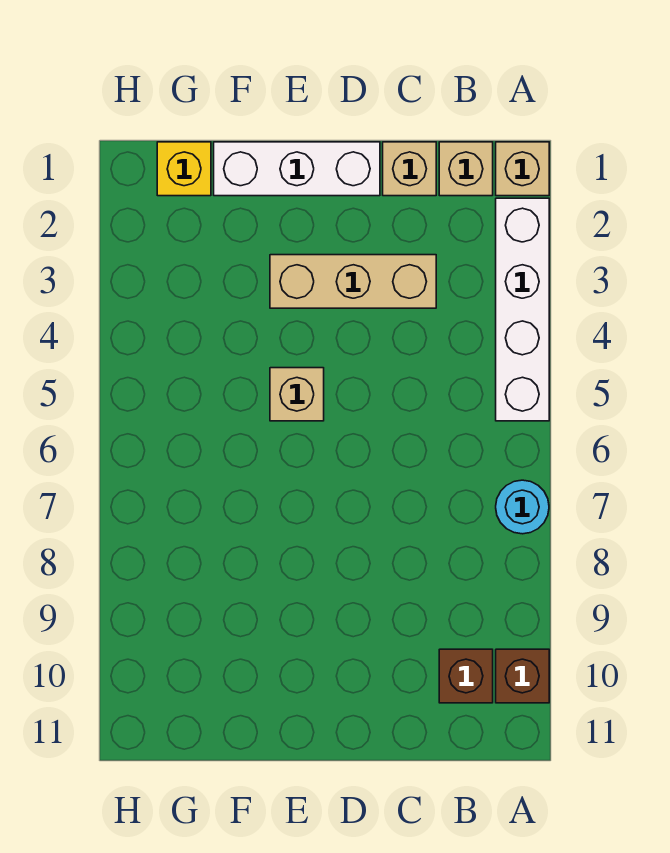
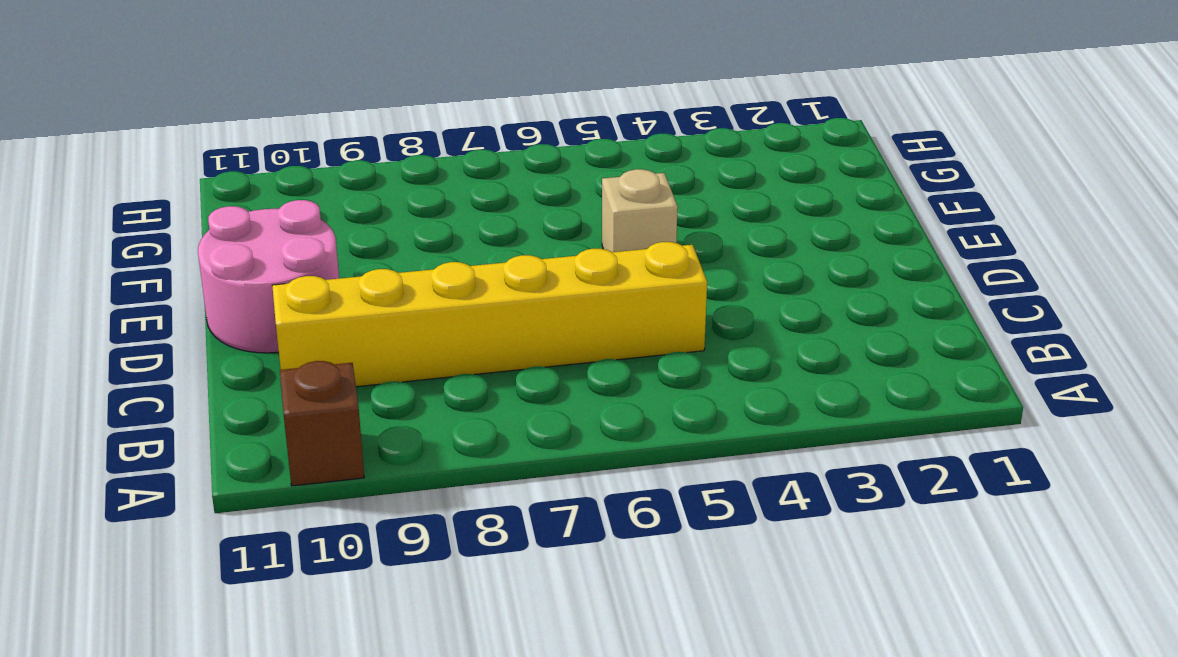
yellow 1x6 brick [272,242,707,387] -> none
pink 2x2 round brick [198,200,339,353] -> none
none -> tan 1x1 brick [496,142,549,196]
none -> white 1x4 brick [496,198,549,421]

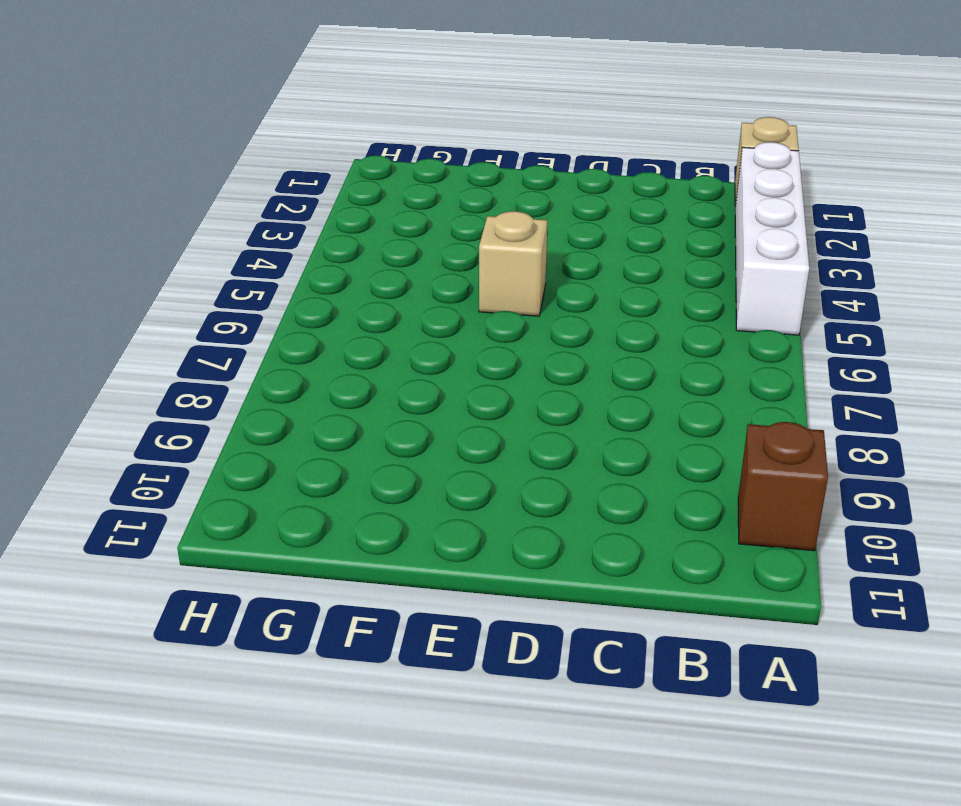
none -> cyan 1x1 round brick [496,480,549,534]
none -> tan 1x1 brick [439,142,493,196]

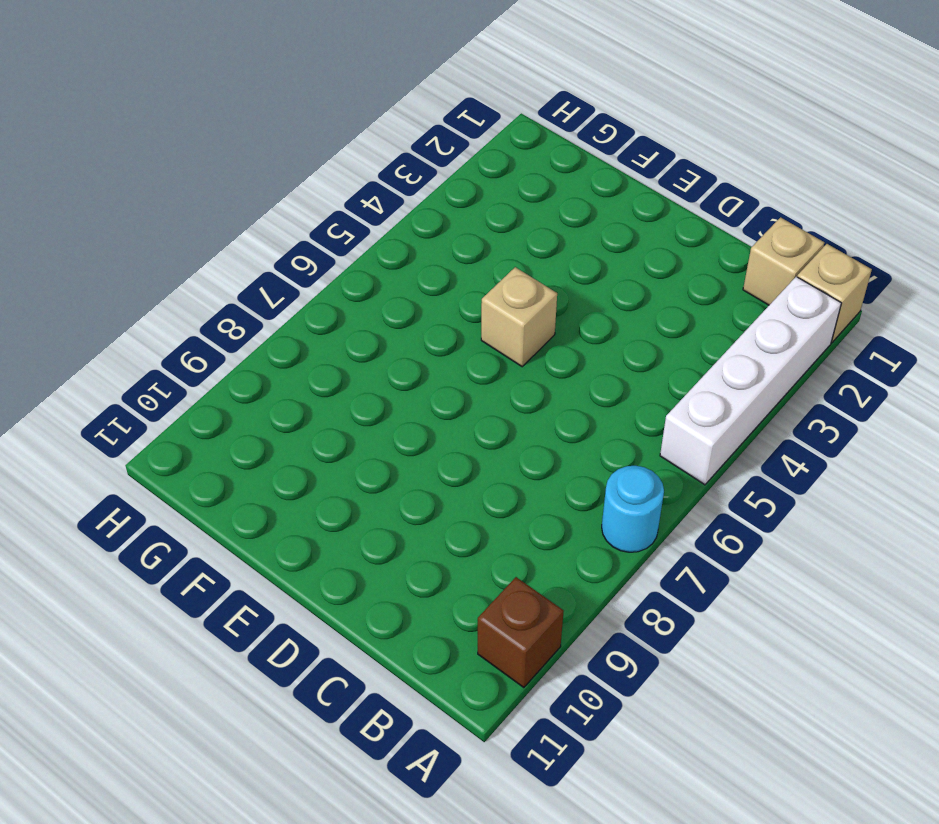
none -> brown 1x1 brick [439,649,493,703]
none -> tan 1x1 brick [383,142,436,196]

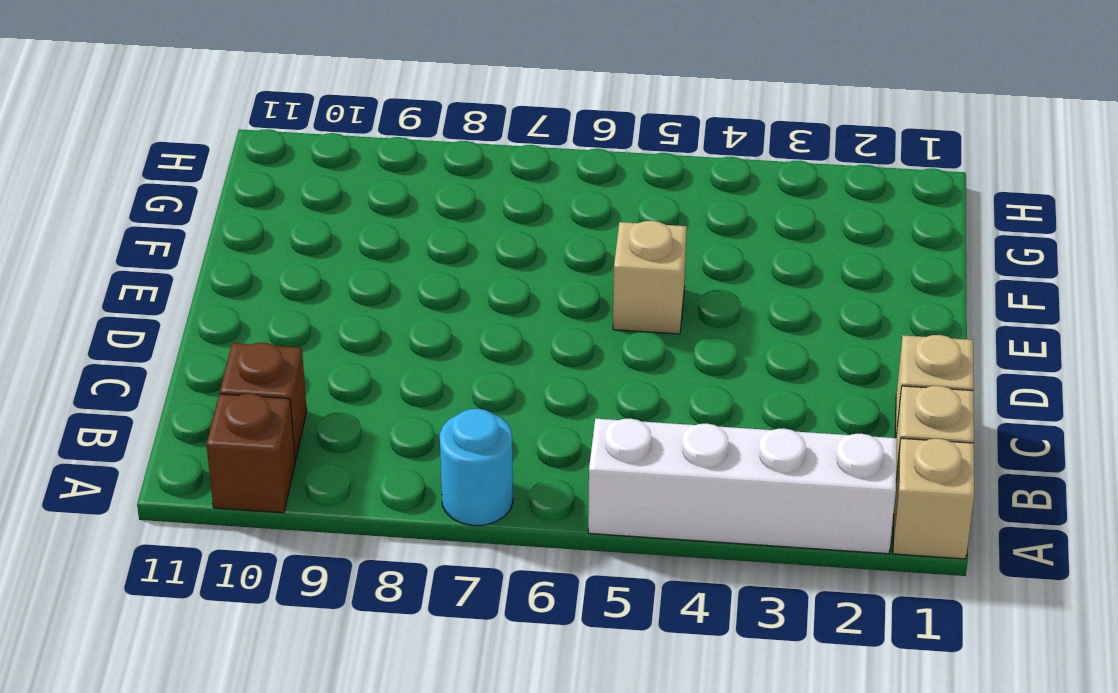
none -> tan 1x3 brick [270,255,436,308]
none -> white 1x3 brick [214,142,380,196]

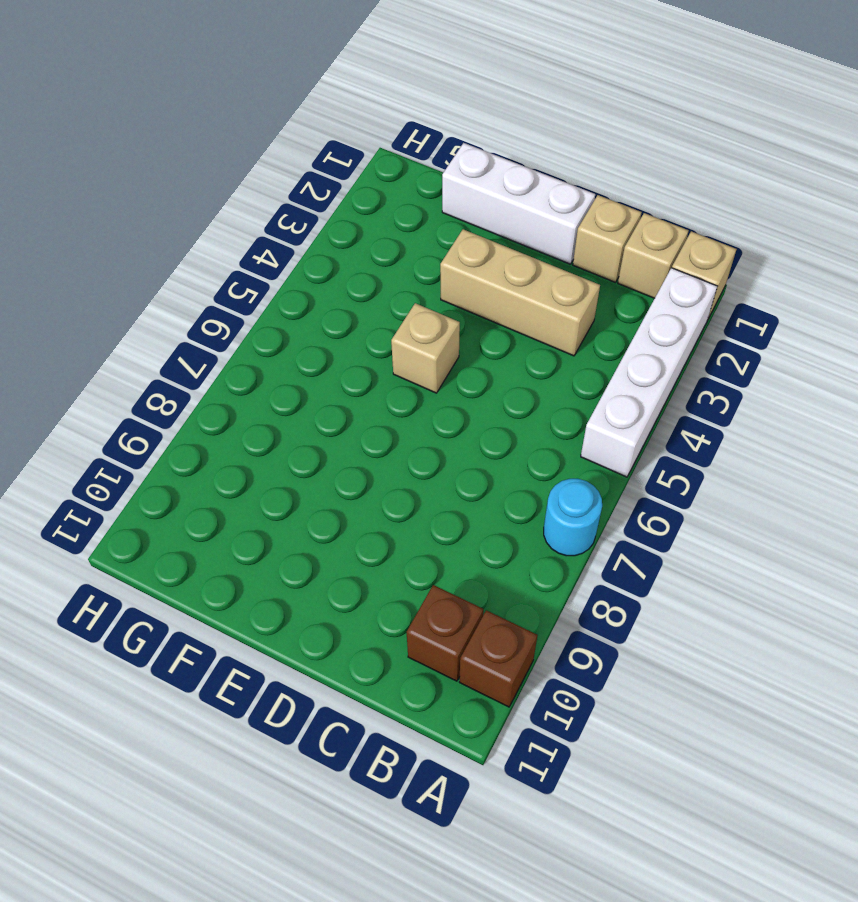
none -> yellow 1x1 brick [157,142,211,196]

